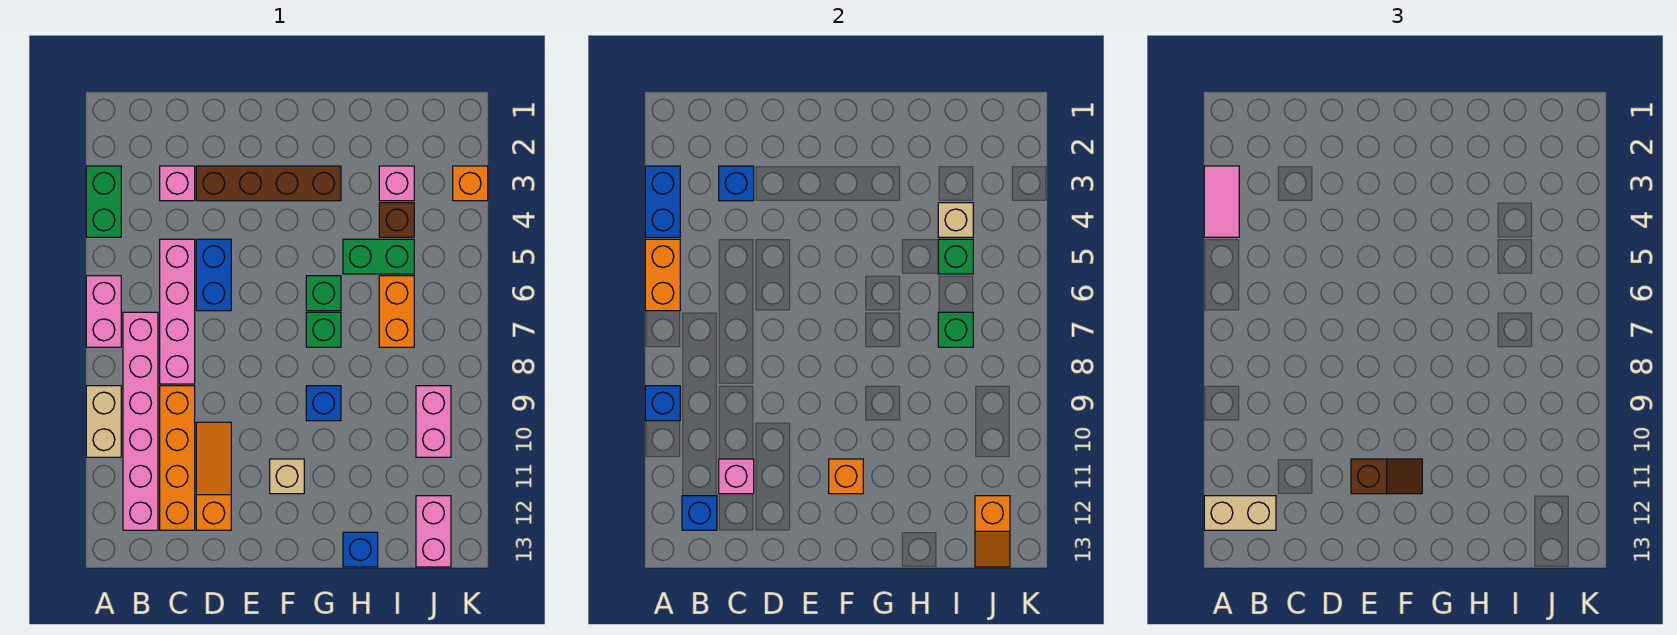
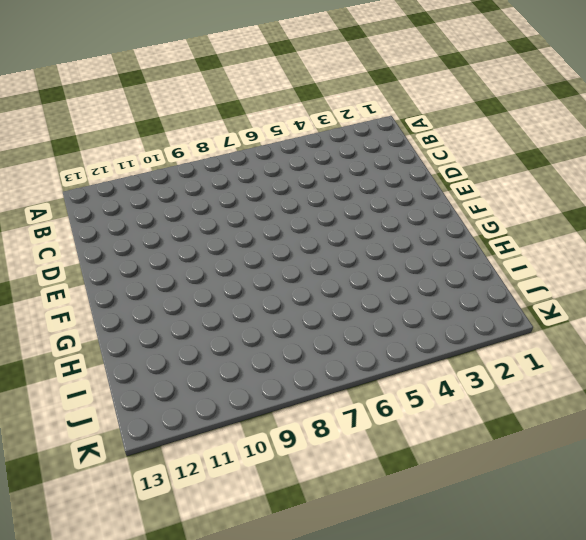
none -> green 1x2 brick [86,166,121,237]
none -> pink 1x2 brick [86,276,121,347]
none -> tan 1x2 brick [86,386,121,457]
none -> pink 1x6 brick [123,312,158,530]

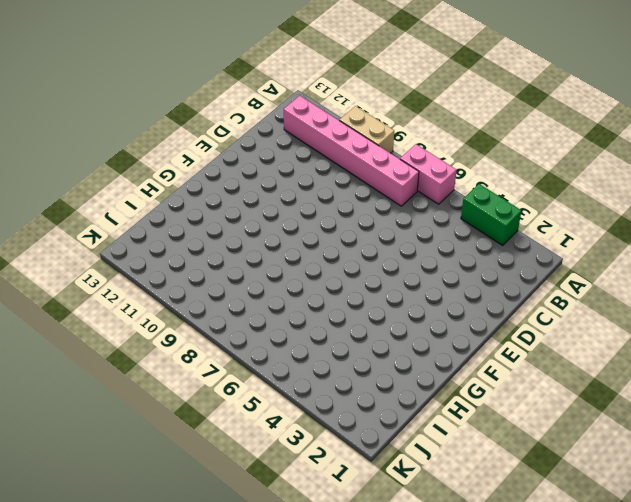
none -> pink 1x1 brick [160,166,195,201]
none -> pink 1x4 brick [160,239,195,384]
none -> orange 1x4 brick [160,386,195,530]
none -> brown 1x4 brick [196,166,341,201]

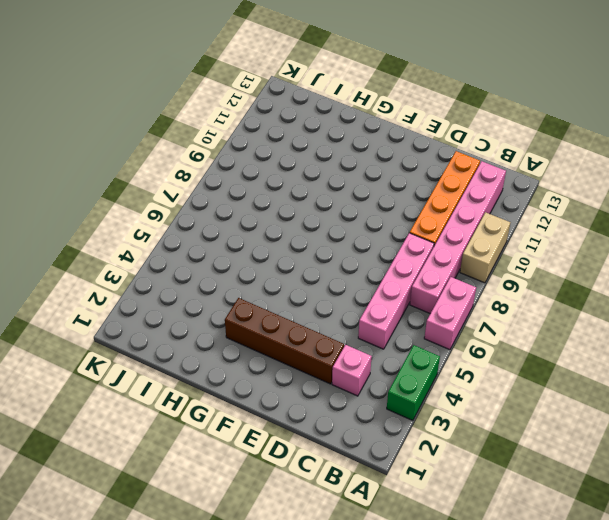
none -> blue 1x2 brick [196,239,231,311]
none -> orange 1x3 slope [196,422,231,530]
none -> tan 1x1 brick [270,459,304,494]
none -> green 1x1 brick [306,276,341,311]

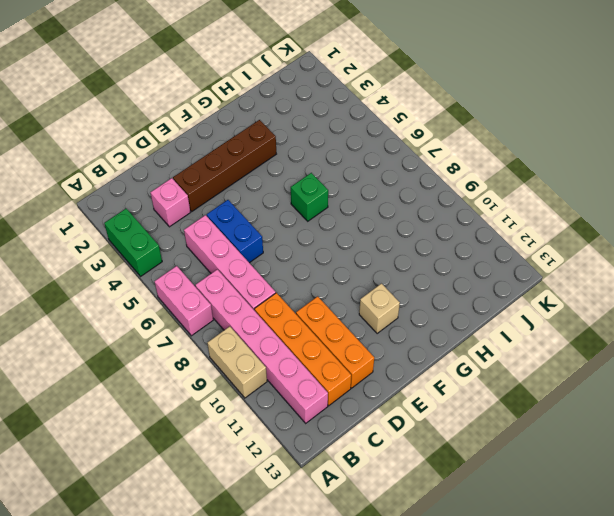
orange 1x3 brick [296,296,374,388] -> orange 1x3 slope [196,422,231,530]
none -> green 1x1 brick [306,312,341,347]
none -> blue 1x1 brick [306,386,341,421]
none -> green 1x2 brick [343,239,414,274]
none -> blue 1x1 brick [343,532,378,567]

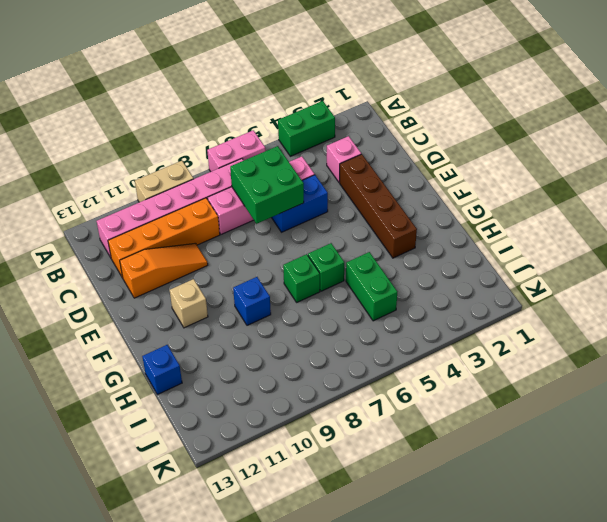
green 2x2 brick [230,146,304,224] -> none
none -> pink 1x1 brick [379,166,414,201]
none -> brown 1x1 brick [379,203,414,237]
none -> orange 1x2 brick [379,276,414,347]
none -> pink 1x2 brick [416,386,451,457]

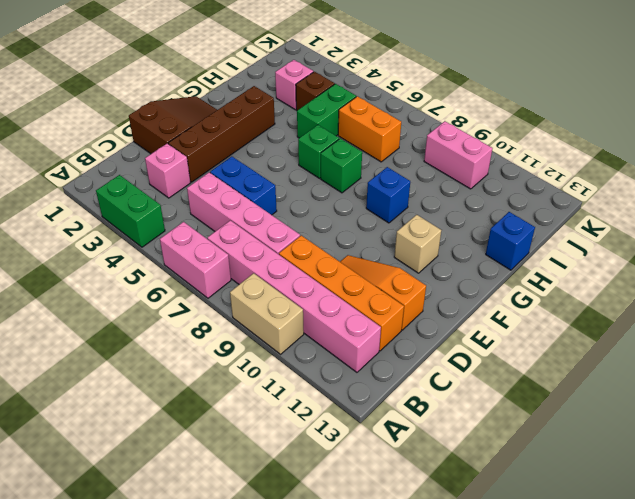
brown 2x3 slope [129,96,217,154] -> none
none -> pink 1x2 brick [416,496,451,567]
none -> orange 1x1 brick [453,166,488,201]
none -> blue 1x2 brick [645,166,680,237]
none -> orange 1x2 brick [645,239,680,311]

